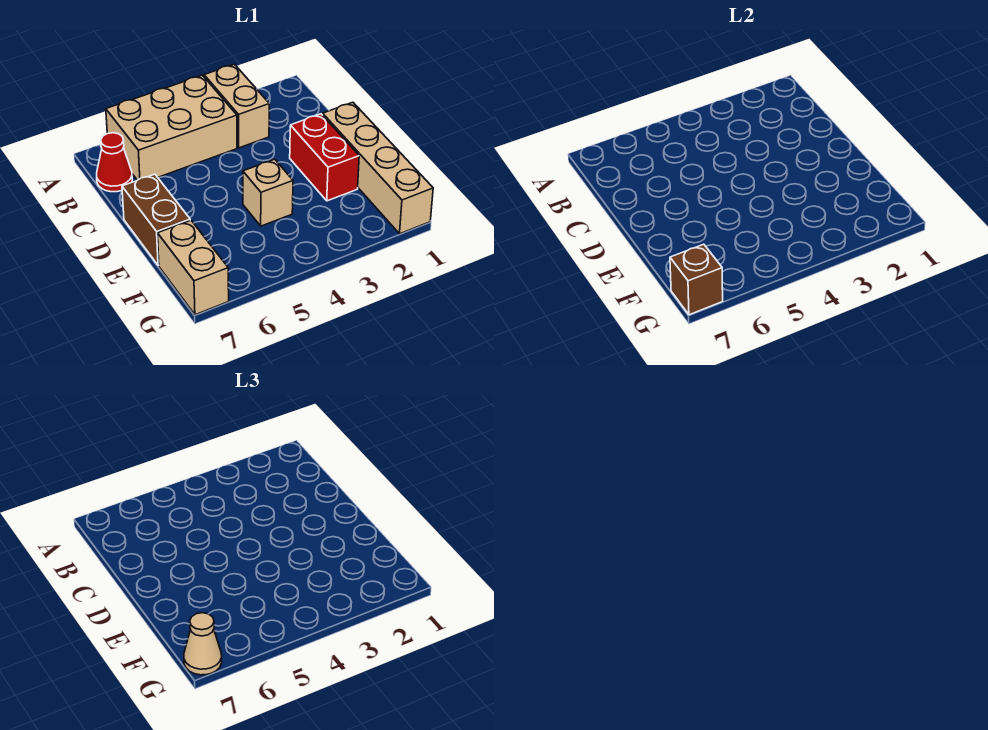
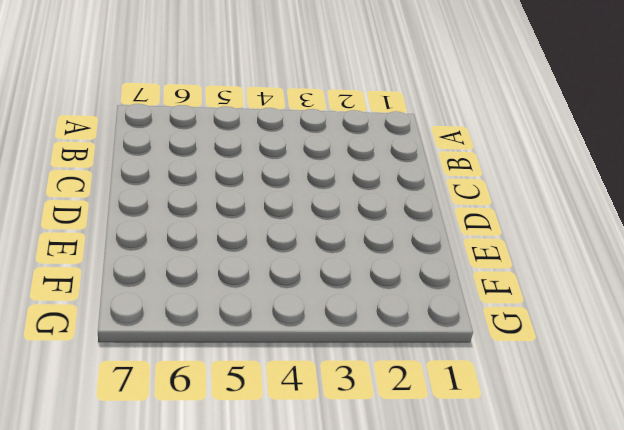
none -> tan 1x2 brick [204,64,269,148]
none -> tan 2x3 brick [106,75,237,180]

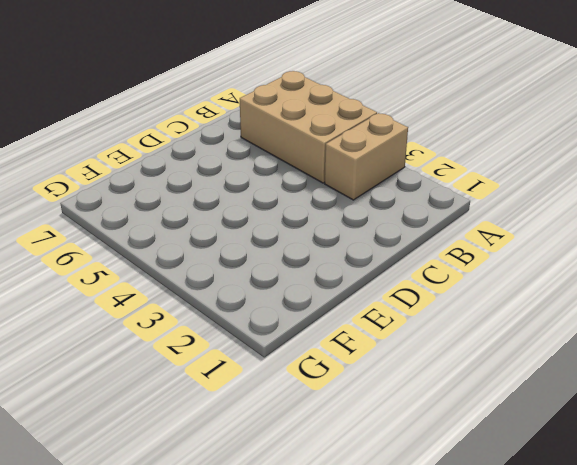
none -> red 1x1 cone [97,133,132,192]
none -> tan 1x4 brick [323,102,433,234]

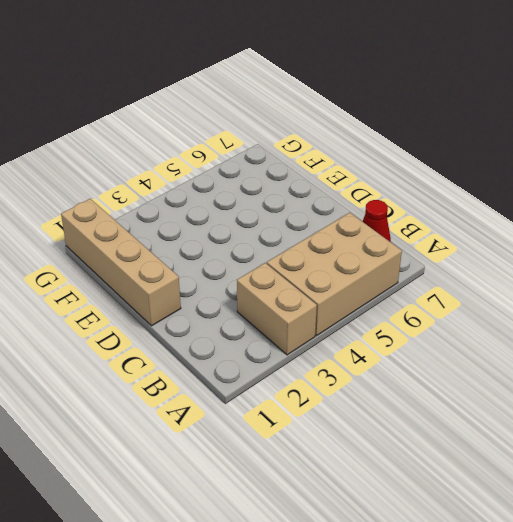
none -> red 1x2 brick [290,114,359,201]
none -> brown 1x2 brick [122,174,190,265]

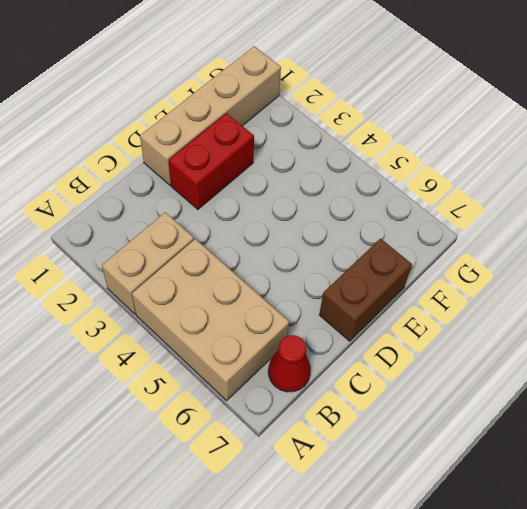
none -> tan 1x1 brick [243,159,293,226]
none -> tan 1x2 brick [158,220,229,315]

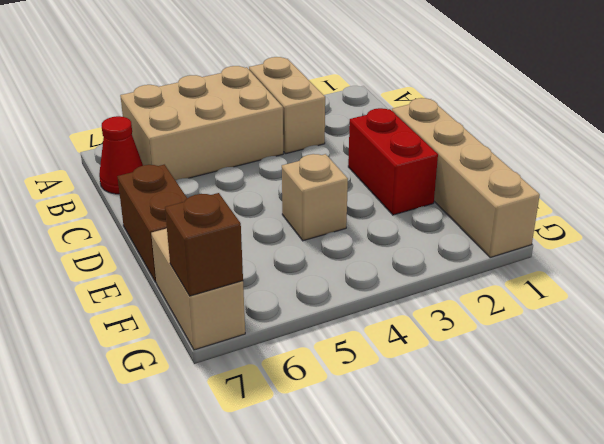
none -> tan 1x1 cone [184,613,222,675]

